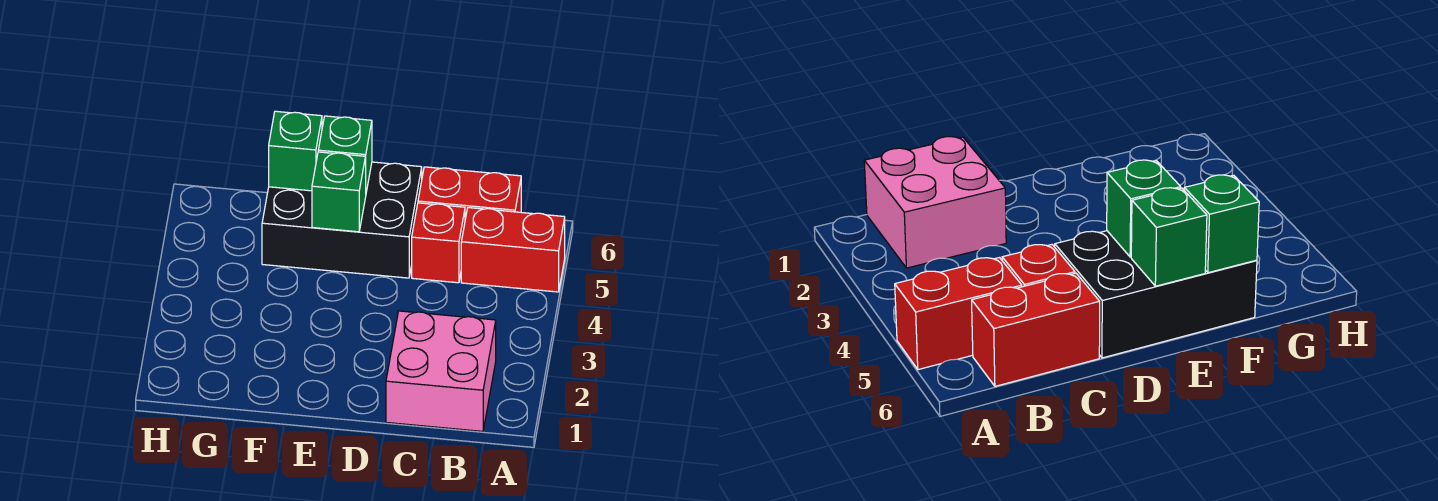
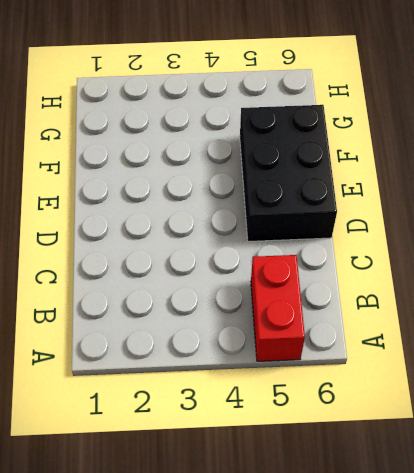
none -> pink 2x2 brick [386,311,496,431]
none -> red 1x2 brick [418,167,521,219]

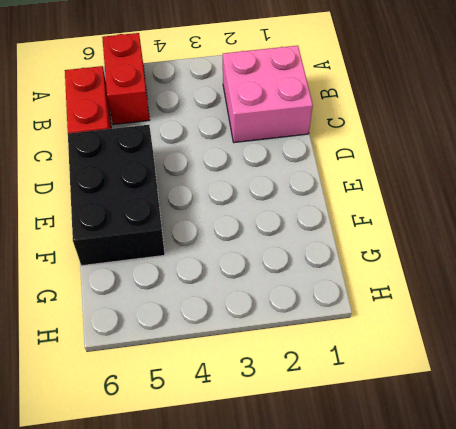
none -> red 1x1 brick [412,203,465,283]
none -> green 1x1 brick [312,152,366,232]

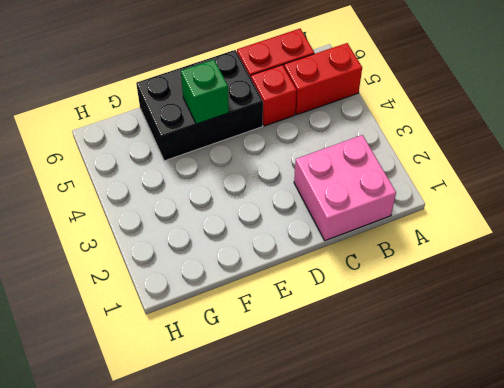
none -> green 1x1 brick [318,116,372,192]
none -> green 1x1 brick [269,111,322,191]

